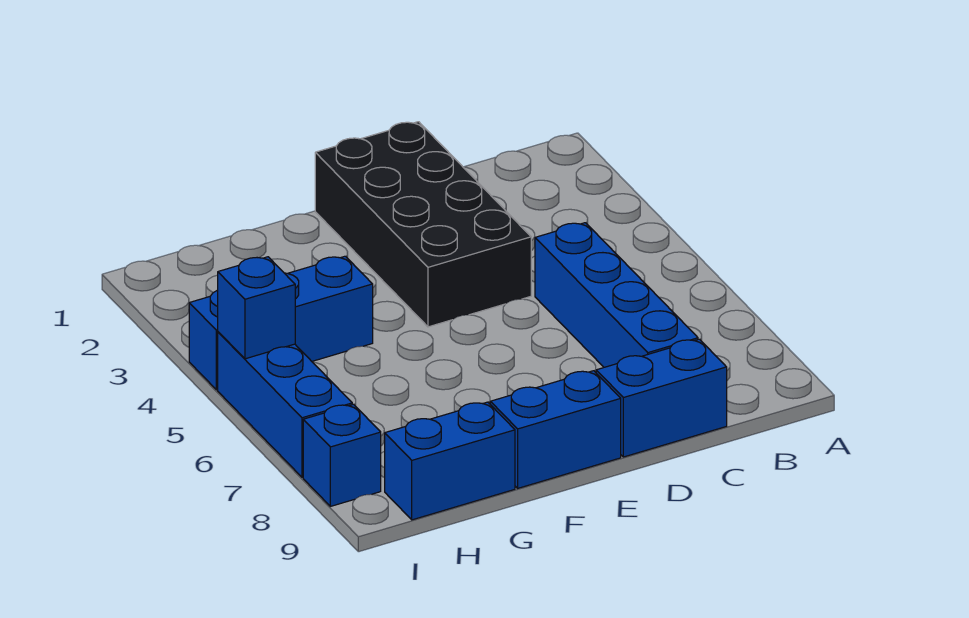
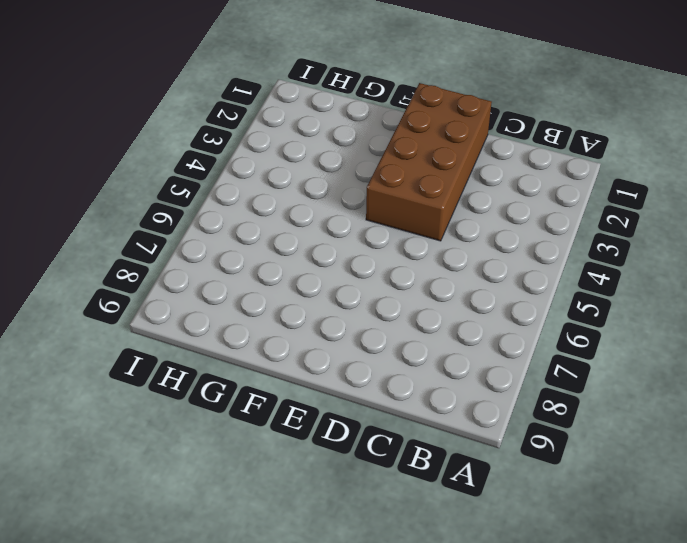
brown 2x4 brick [366,83,492,241] -> black 2x4 brick [315,122,531,327]
none -> blue 1x4 brick [535,223,698,367]
none -> blue 1x2 brick [596,339,727,457]

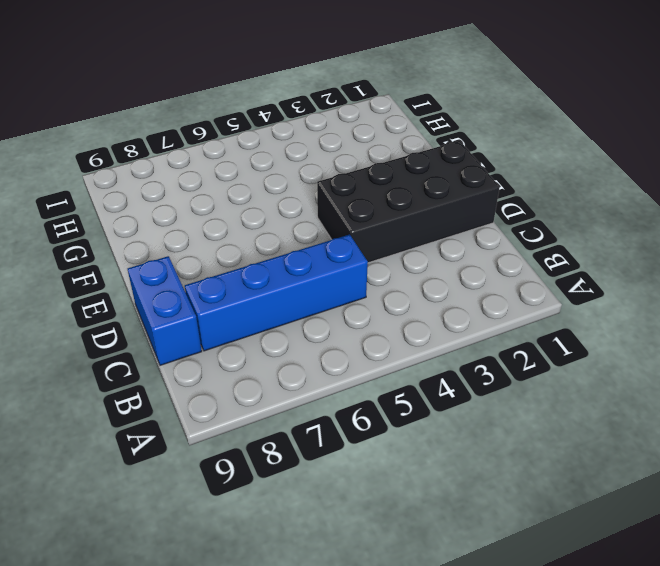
none -> blue 1x2 brick [490,371,621,488]
none -> blue 1x3 brick [189,256,373,390]

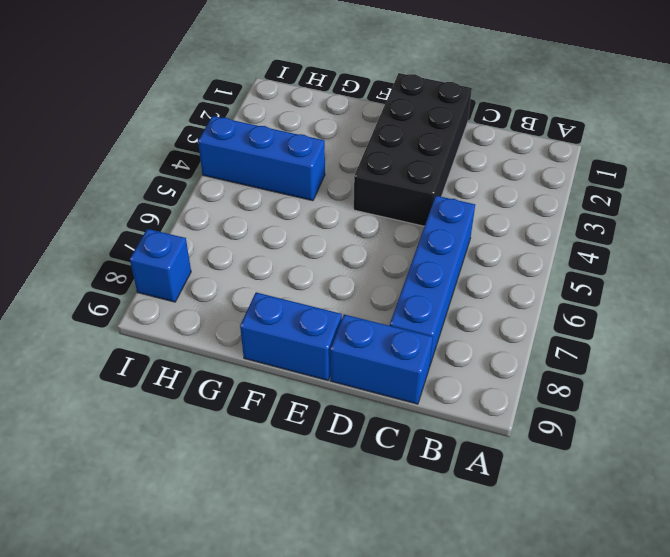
none -> blue 1x2 brick [385,402,515,520]
none -> blue 1x3 brick [218,332,352,477]

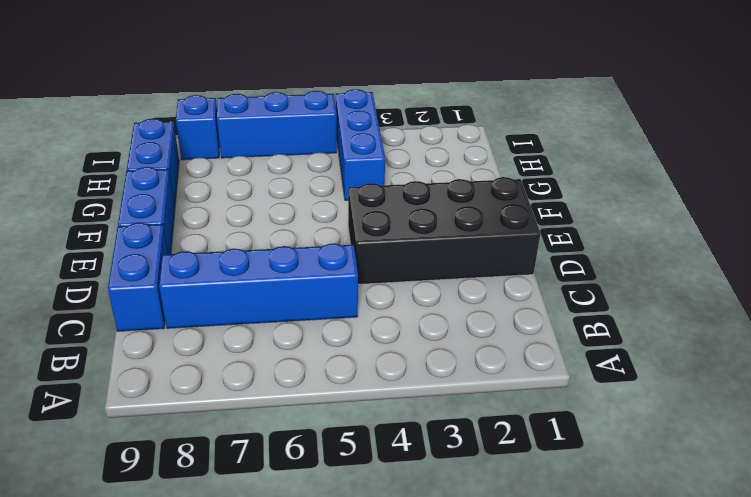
none -> blue 1x1 brick [218,257,295,359]

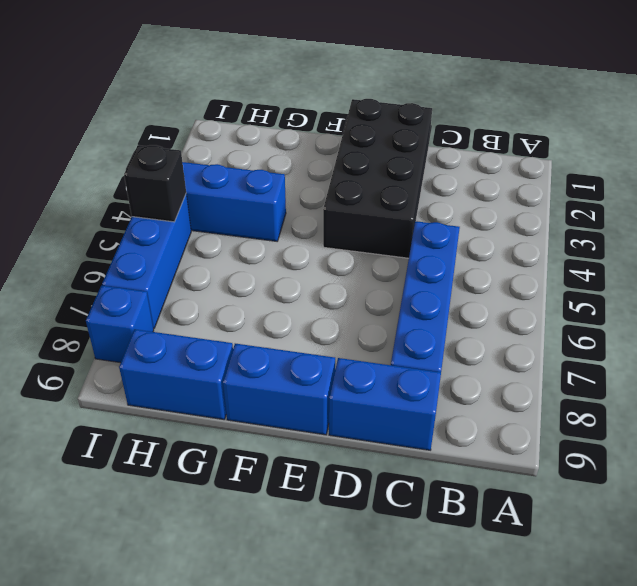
black 1x1 brick [124,145,186,222] -> blue 1x1 brick [218,257,295,359]

